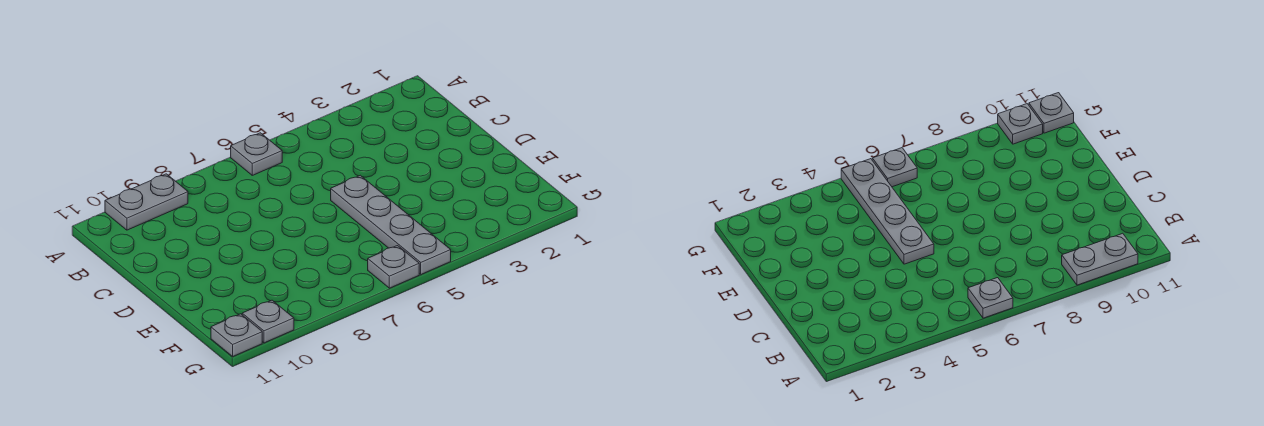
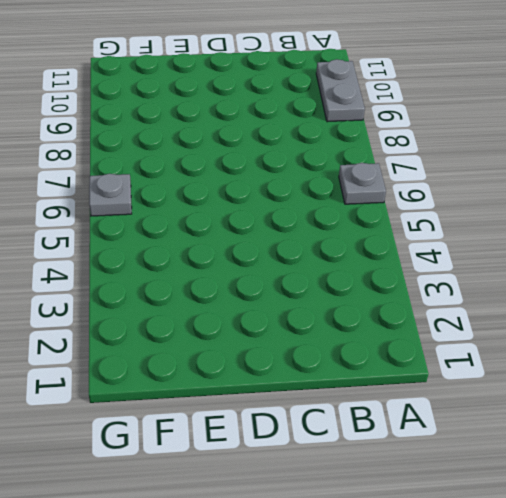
none -> grey 1x4 plate [331,175,451,274]
none -> grey 1x1 plate [242,300,294,343]

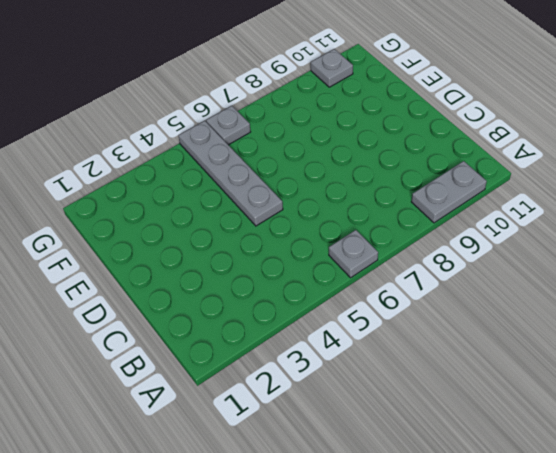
none -> grey 1x1 plate [211,314,262,356]

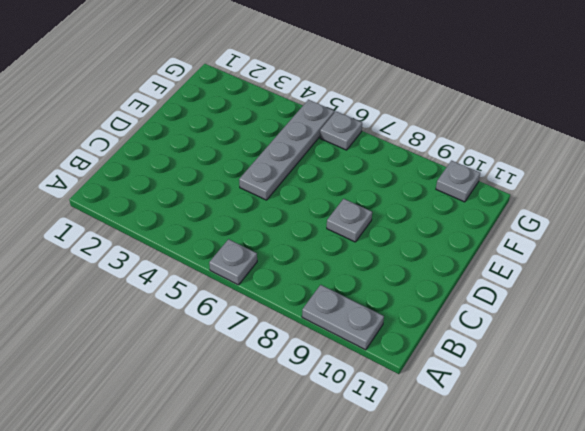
grey 1x1 plate [327,199,372,242] -> grey 1x1 plate moved to [211,314,262,356]

